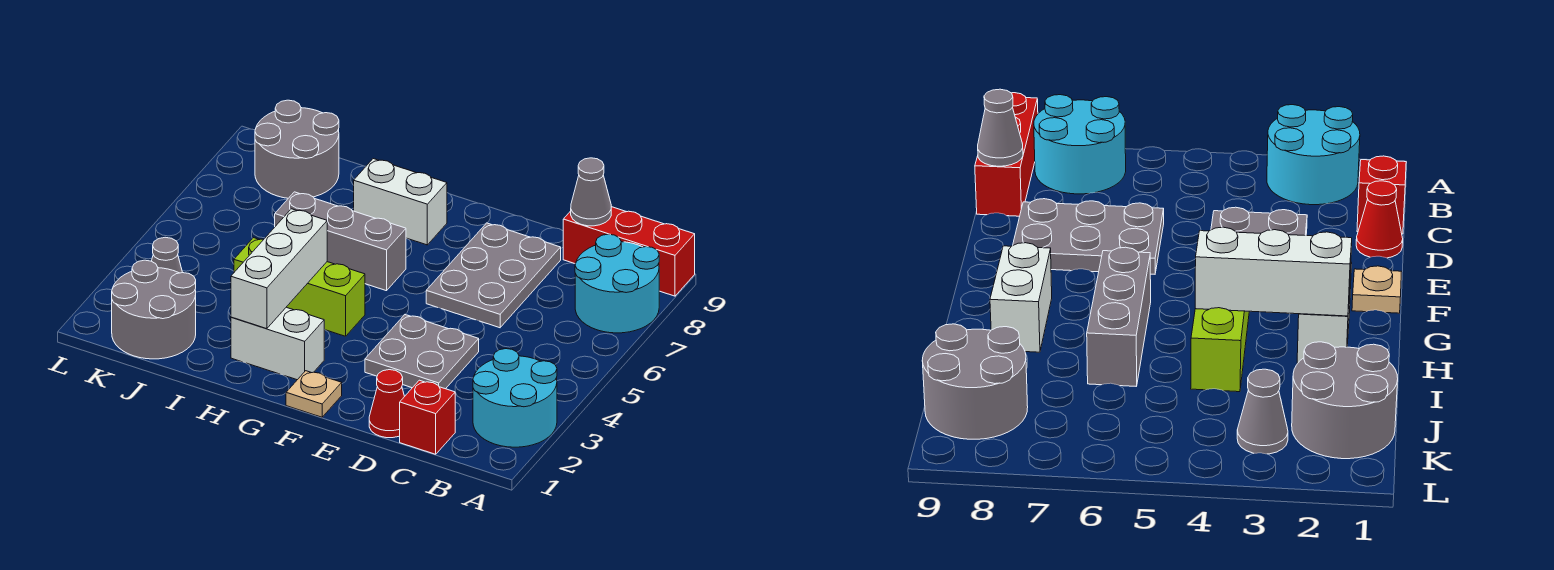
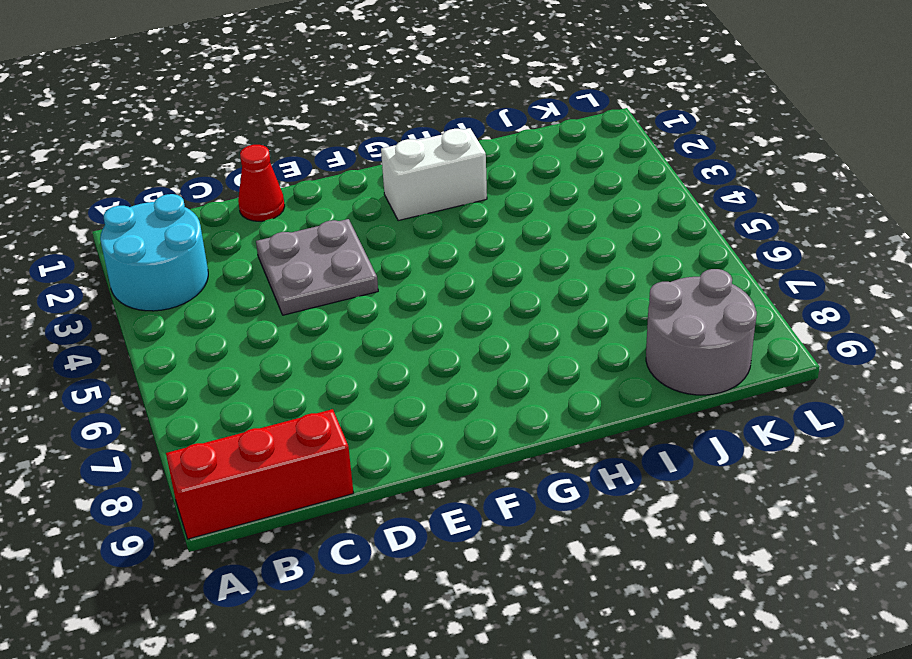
none -> cyan 2x2 round brick [575,234,659,333]
none -> red 1x1 brick [400,380,455,454]
none -> grey 2x3 plate [426,223,561,328]

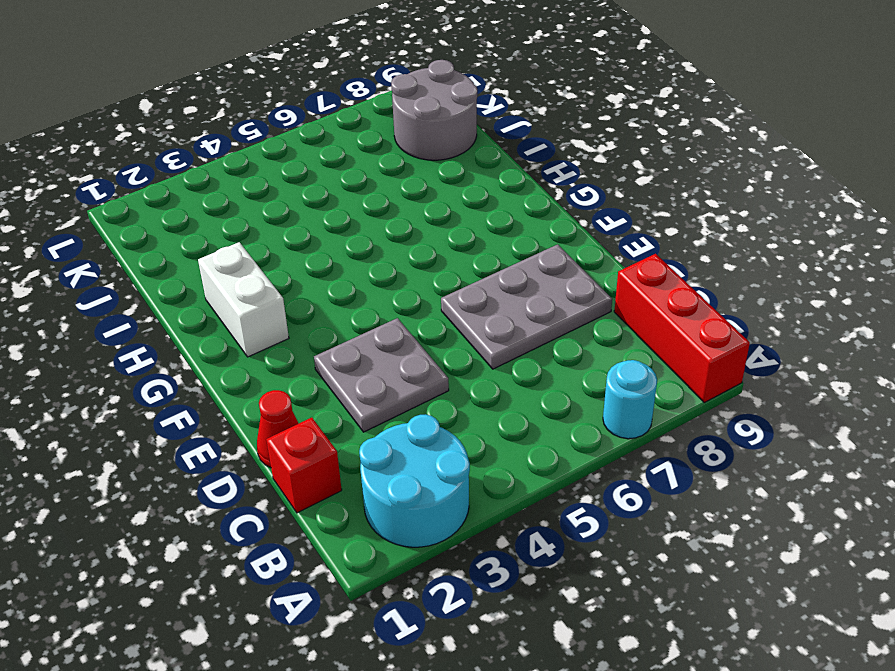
cyan 1x1 round brick [603,360,657,439] -> cyan 2x2 round brick [575,234,659,333]
none -> tan 1x1 plate [286,371,342,417]
none -> lime 1x3 brick [234,238,365,336]
none -> grey 1x3 brick [275,192,406,291]

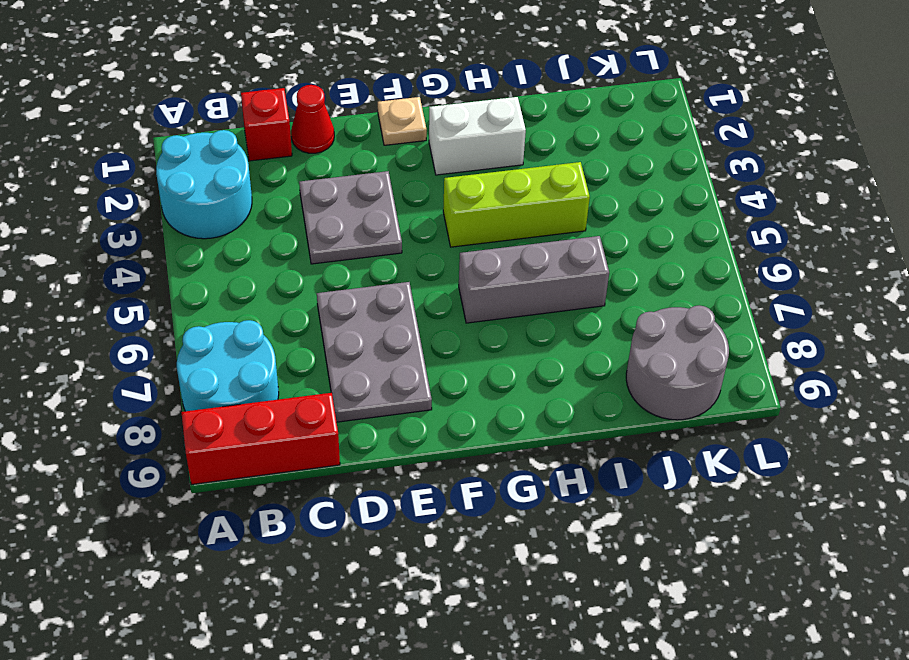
none -> white 1x2 brick [354,159,447,245]
none -> grey 2x2 round brick [112,260,196,359]
none -> grey 1x1 cone [152,237,183,273]

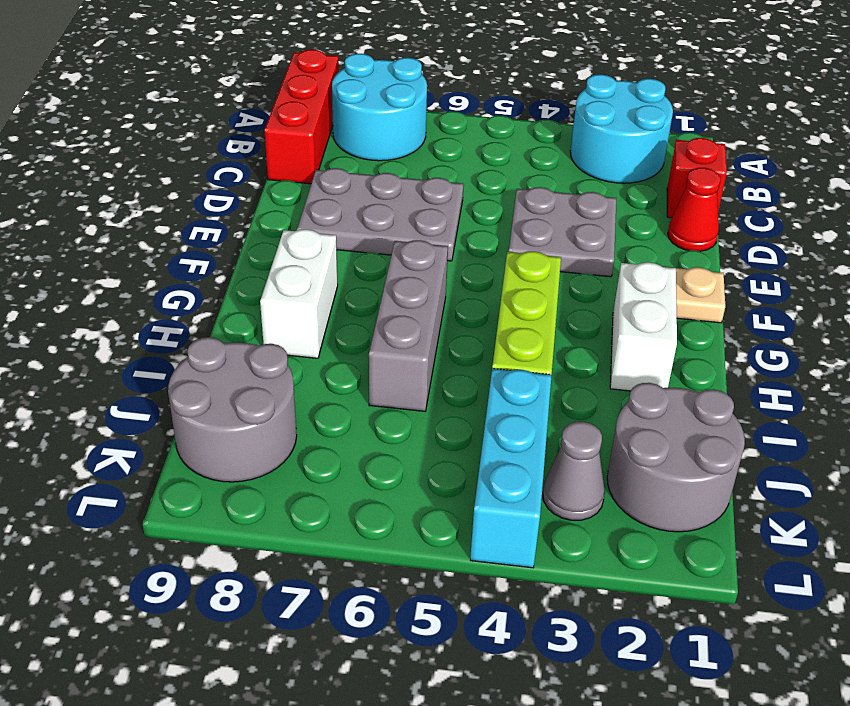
cyan 1x3 brick [470,369,552,568] -> none
none -> grey 1x1 cone [571,158,611,226]
none -> white 1x3 brick [231,209,327,329]

